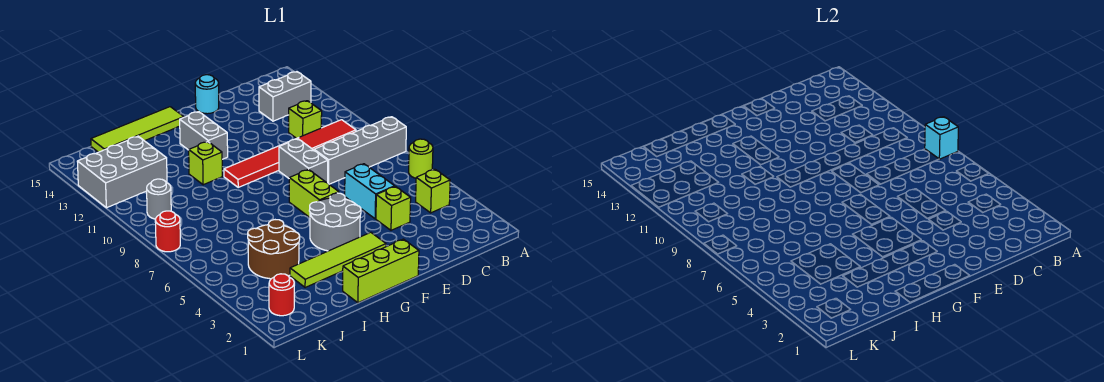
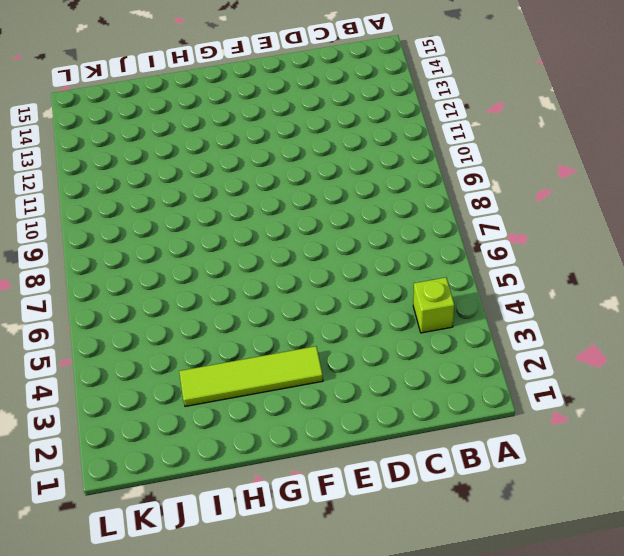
none -> lime 1x1 round brick [409,139,433,178]
none -> grey 1x4 brick [314,117,406,184]
none -> red 1x6 tile [224,120,356,187]

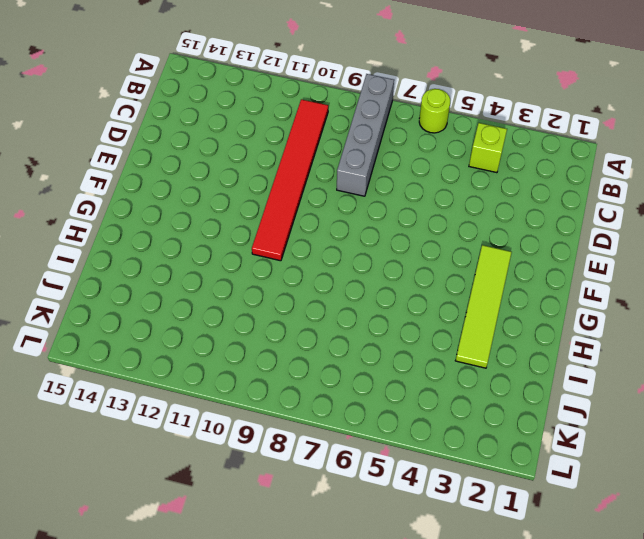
none -> grey 1x2 brick [259,72,311,121]
none -> lime 1x1 brick [289,101,322,138]
none -> lime 1x1 brick [376,186,411,230]

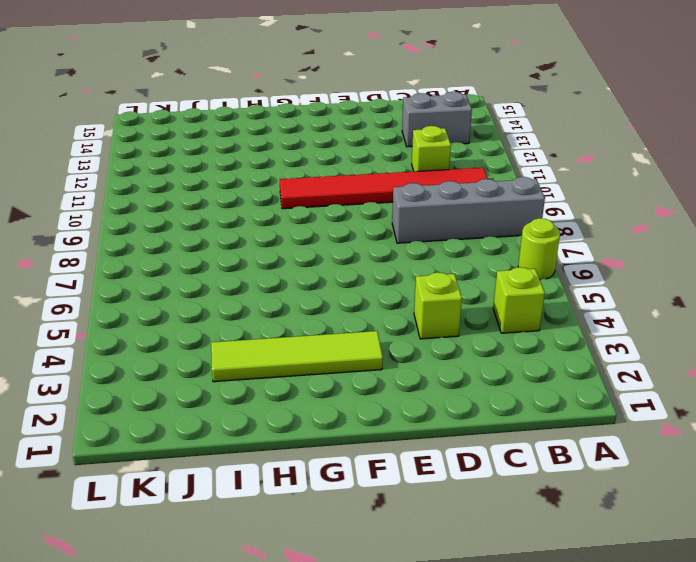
none -> cyan 1x2 brick [345,164,395,219]
none -> grey 1x2 brick [279,139,328,183]
none -> cyan 1x1 round brick [195,75,219,114]

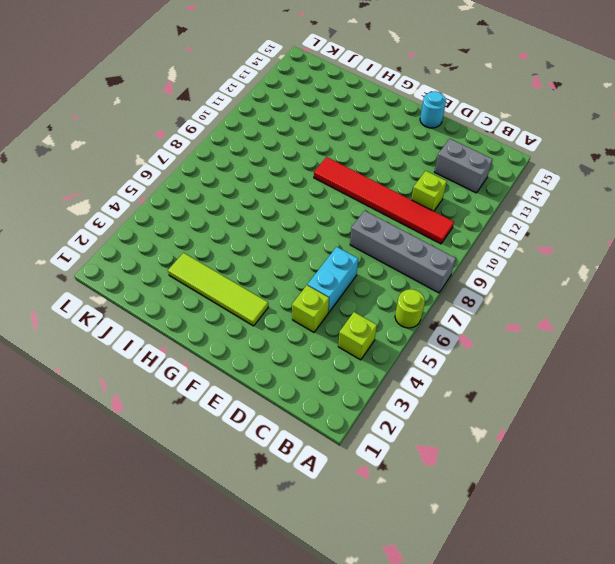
none -> grey 1x2 brick [279,139,328,183]
none -> lime 1x3 brick [343,239,419,303]
none -> grey 2x2 round brick [309,193,361,251]

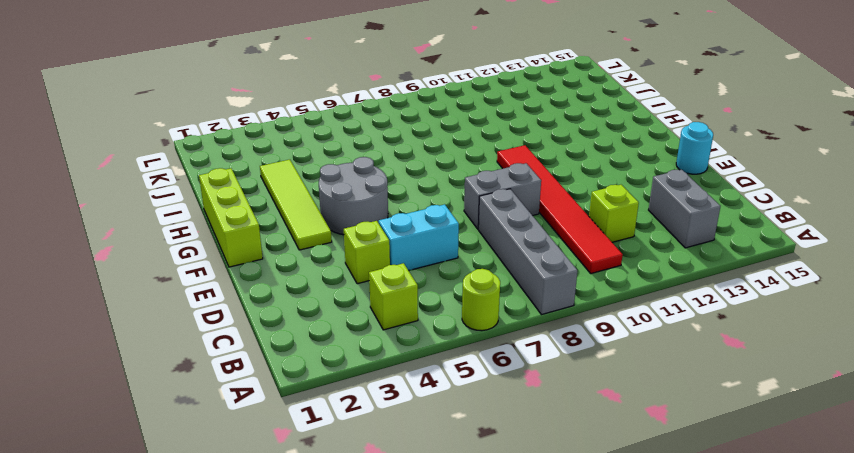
none -> lime 1x2 brick [289,169,339,217]
none -> grey 1x2 brick [180,112,228,159]
none -> lime 1x4 tile [91,107,184,152]

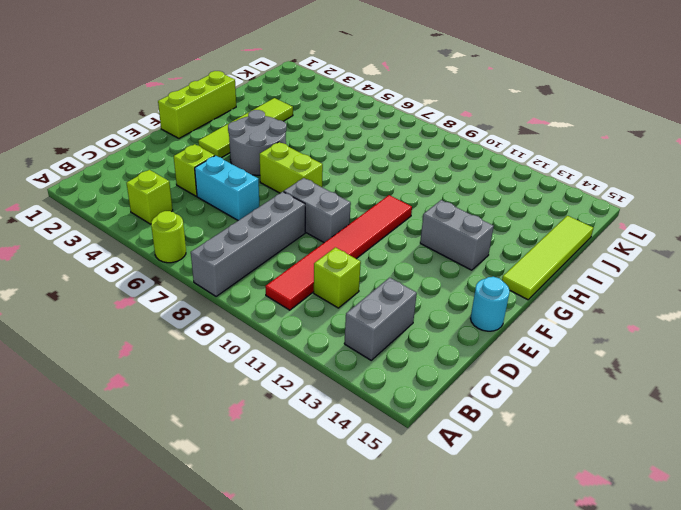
none -> lime 1x1 brick [189,142,222,185]
none -> brown 2x2 round brick [248,220,300,279]
none -> grey 2x3 brick [77,136,167,208]

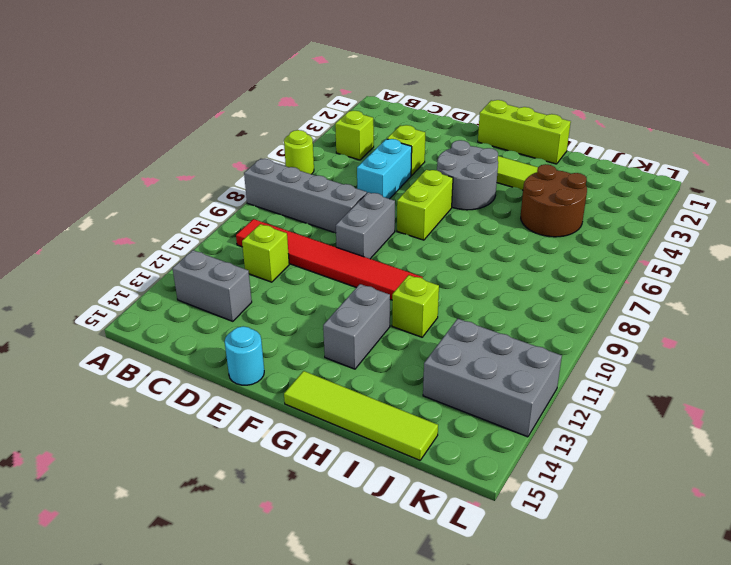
none -> red 1x1 round brick [269,274,294,316]
none -> grey 1x1 round brick [147,179,171,219]
none -> red 1x1 round brick [155,211,180,252]

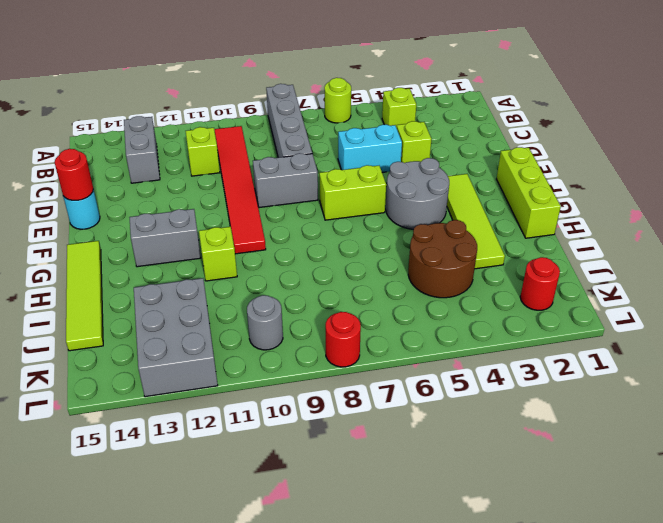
red 1x1 round brick [55,149,93,200] -> none
none -> cyan 1x1 brick [925,117,958,159]

